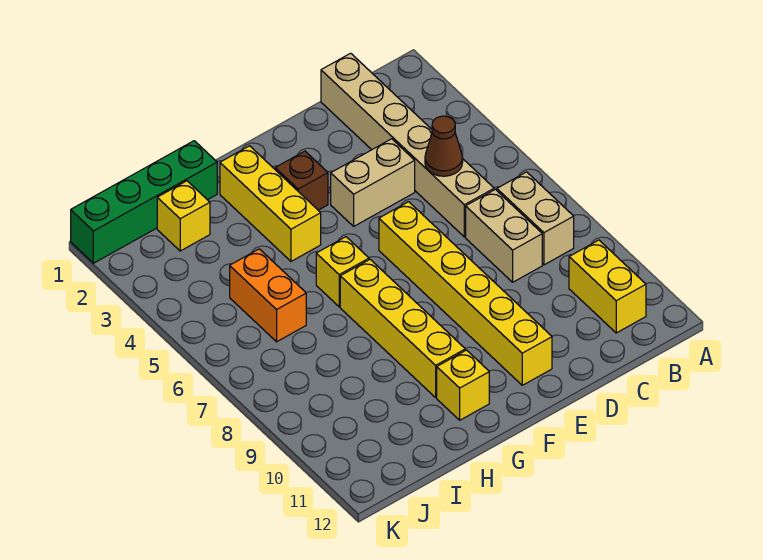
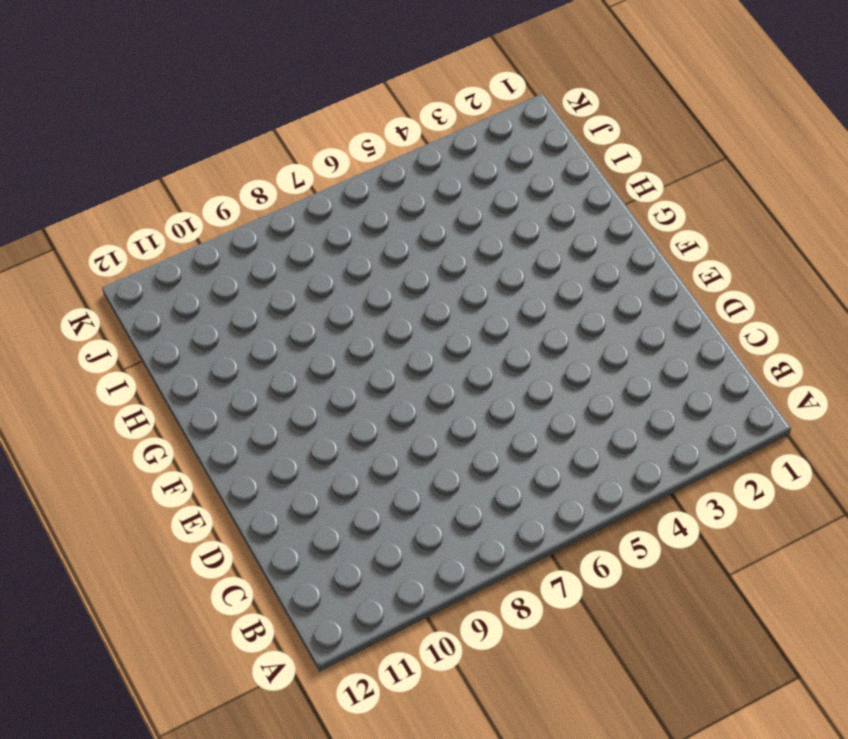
none -> tan 1x2 brick [497,172,574,265]
none -> yellow 1x2 brick [569,240,646,333]
none -> tan 1x6 brick [321,53,494,237]

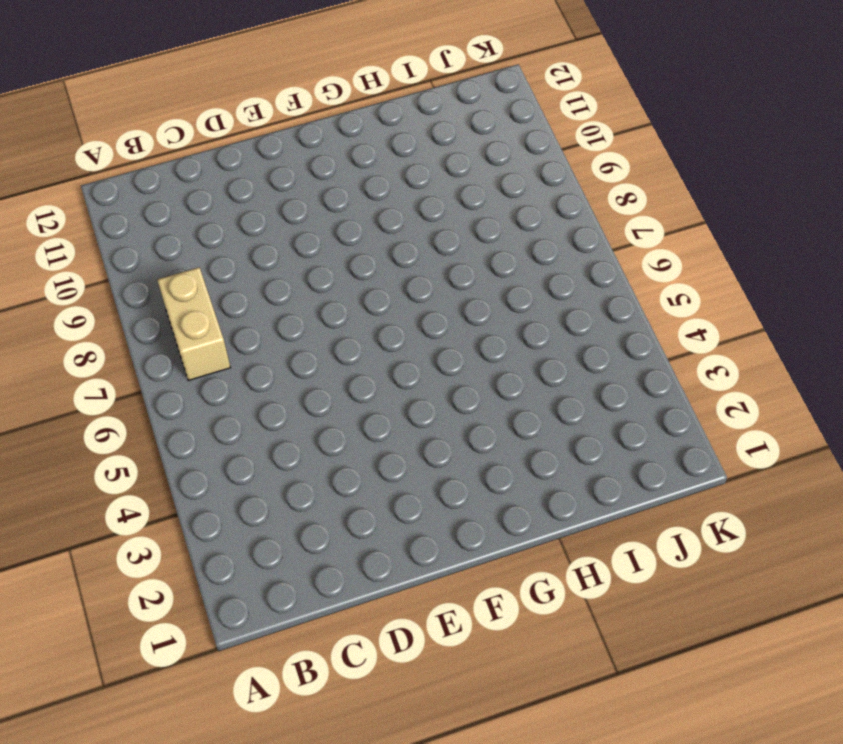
none -> yellow 1x2 brick [569,240,646,333]
none -> tan 1x6 brick [321,53,494,237]
none -> tan 1x2 brick [466,189,542,282]

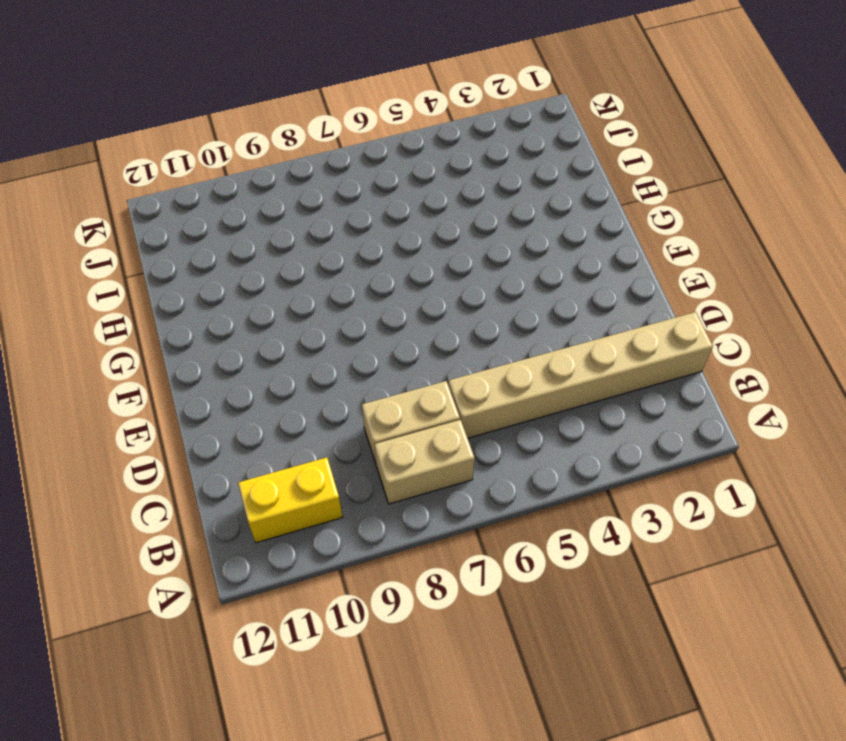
none -> tan 1x2 brick [331,139,415,226]
none -> yellow 1x6 brick [379,202,552,385]
none -> brown 1x1 brick [275,151,328,210]

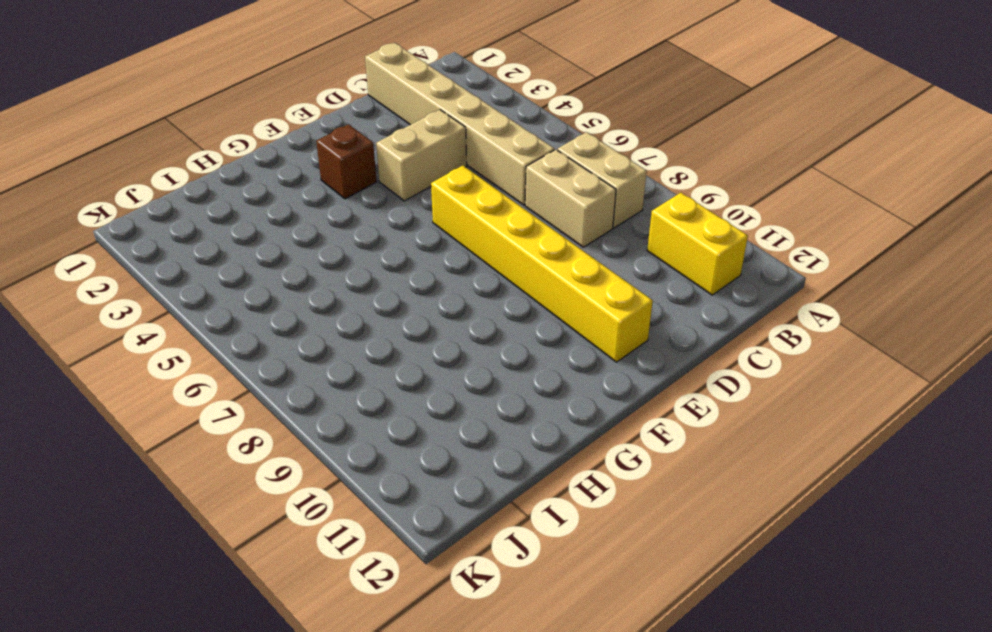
none -> yellow 1x3 brick [220,146,321,261]
none -> yellow 1x1 brick [316,237,369,307]
none -> yellow 1x4 brick [340,260,465,397]

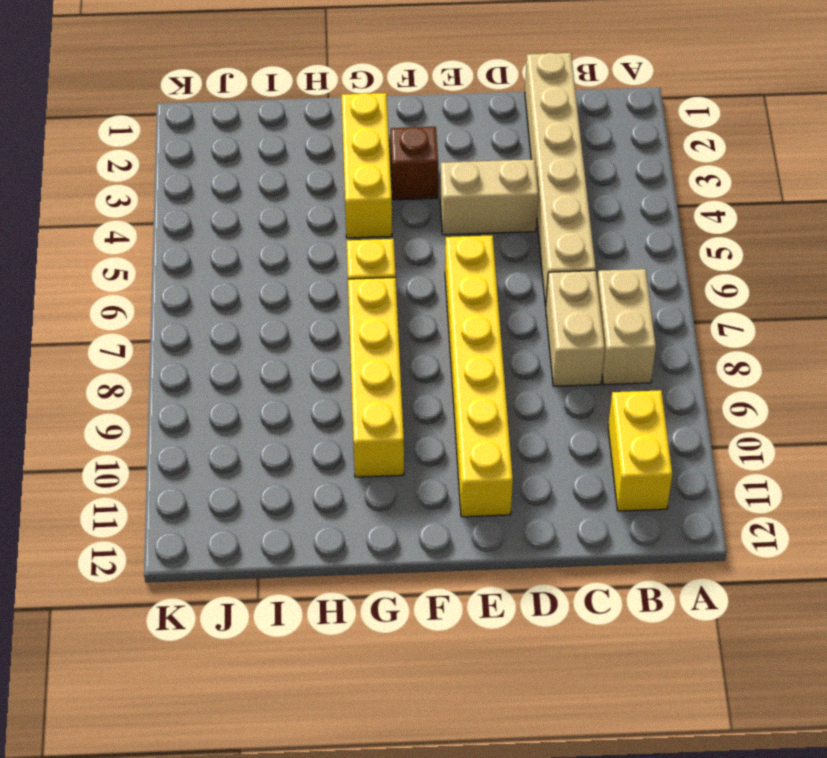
none -> yellow 1x1 brick [437,350,489,420]
none -> green 1x4 brick [71,141,217,263]
none -> yellow 1x1 brick [157,181,210,251]

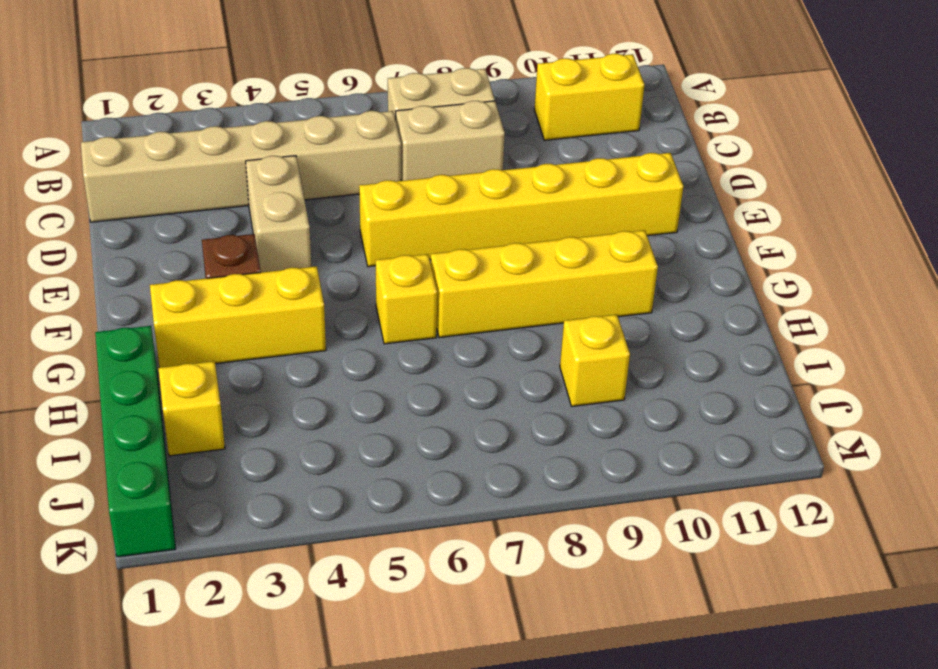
yellow 1x1 brick [560,315,630,406] -> yellow 1x1 brick moved to [437,350,489,420]
none -> orange 1x2 brick [230,249,306,342]
none -> brown 1x1 cone [425,116,463,176]

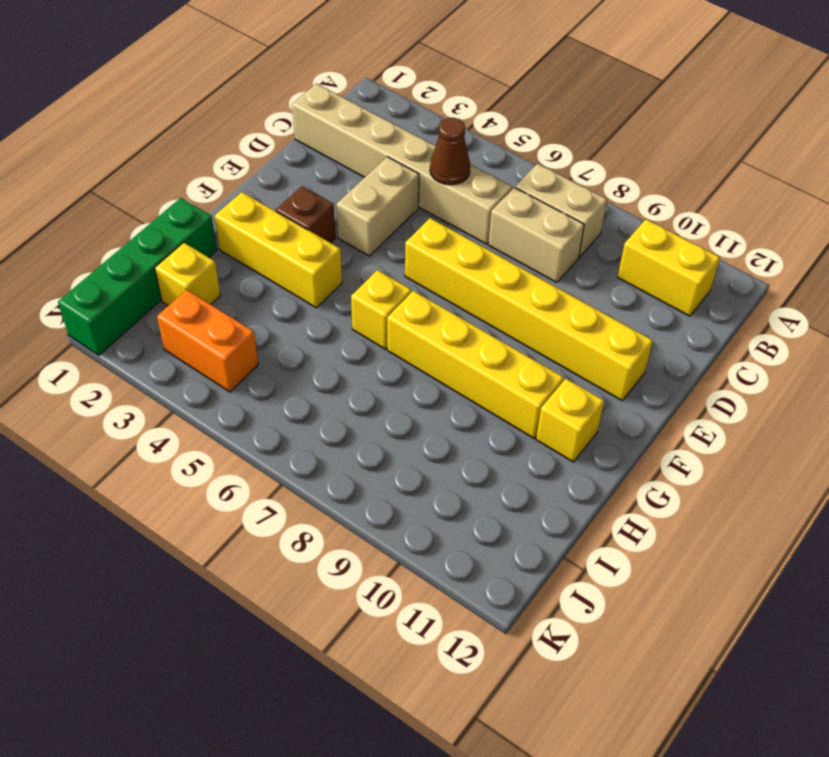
orange 1x2 brick [157,290,258,392] -> orange 1x2 brick moved to [230,249,306,342]

